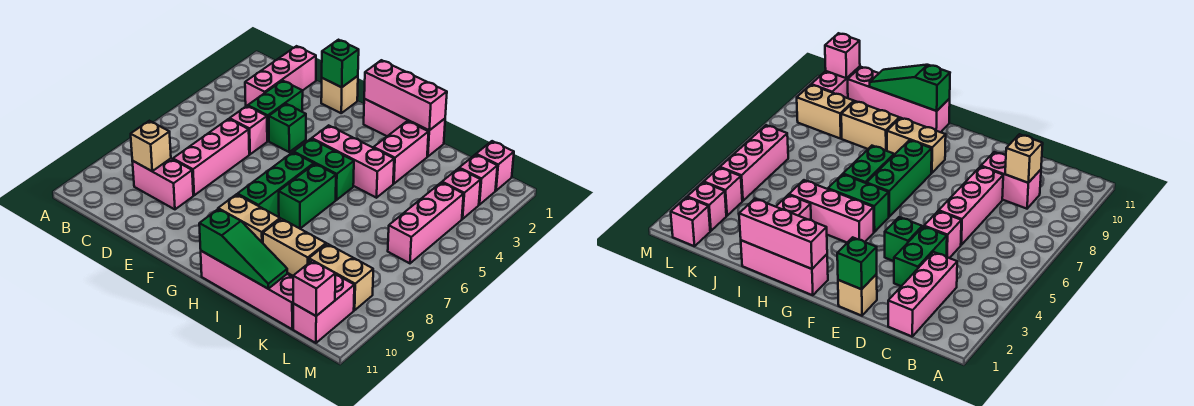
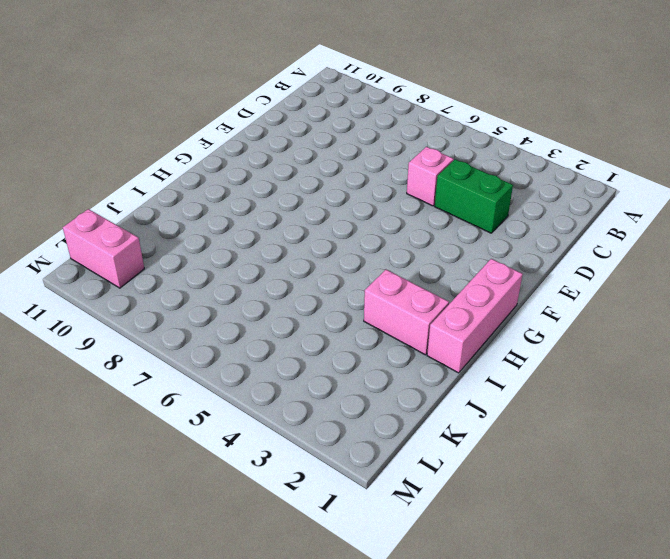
none -> pink 1x3 brick [245,46,316,106]
none -> pink 1x2 brick [132,159,193,209]
none -> pink 1x3 brick [173,119,249,195]

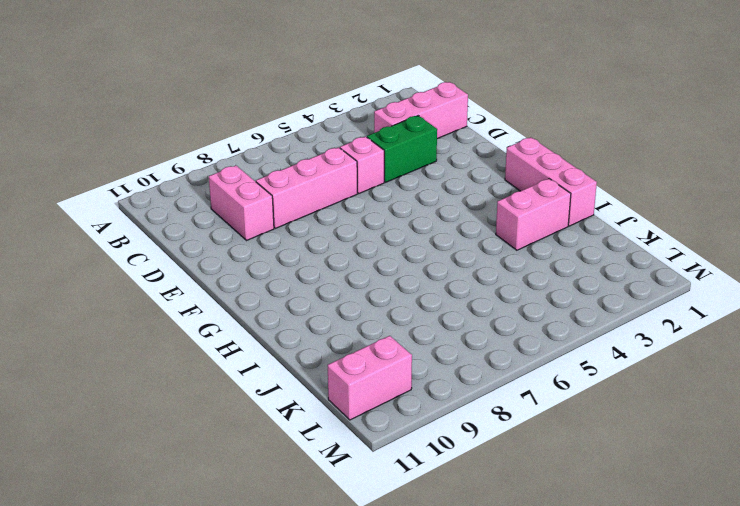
none -> tan 1x1 brick [321,76,358,113]
none -> green 1x1 brick [269,104,306,152]
none -> pink 1x3 brick [312,125,394,198]

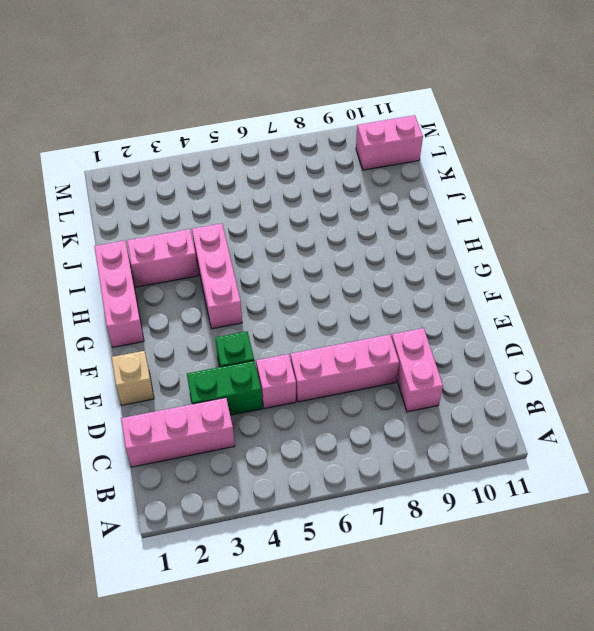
none -> green 1x2 brick [294,139,354,200]
none -> green 1x3 brick [238,152,314,216]
none -> tan 1x2 brick [218,194,280,243]

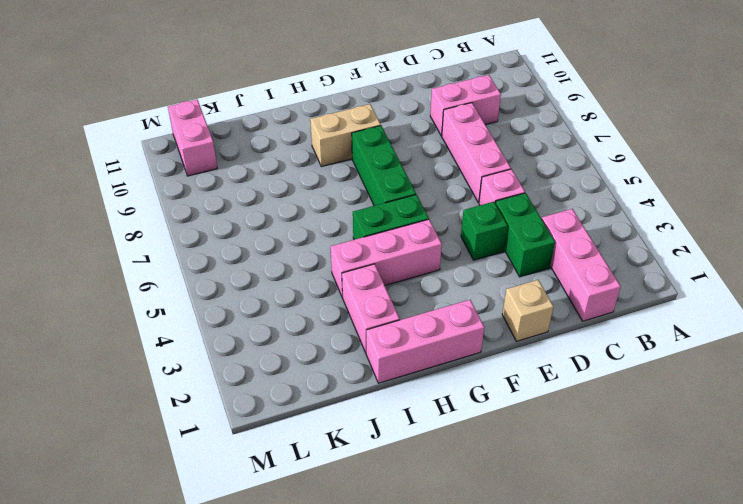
none -> green 1x2 brick [279,164,336,229]
none -> pink 1x4 brick [201,251,293,329]
none -> tan 1x2 brick [263,219,326,276]

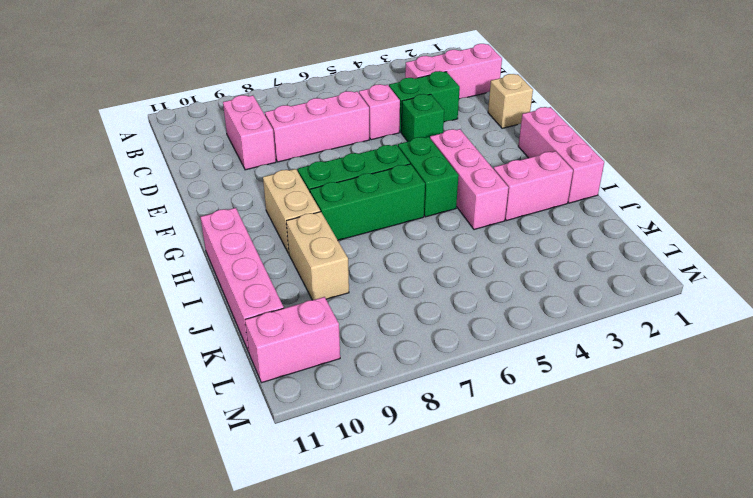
green 1x3 brick [310,164,425,240] -> green 1x2 brick [279,164,336,229]
none -> tan 1x2 brick [309,244,373,310]
none -> pink 1x1 brick [476,141,514,191]
none -> pink 1x1 brick [459,155,497,205]

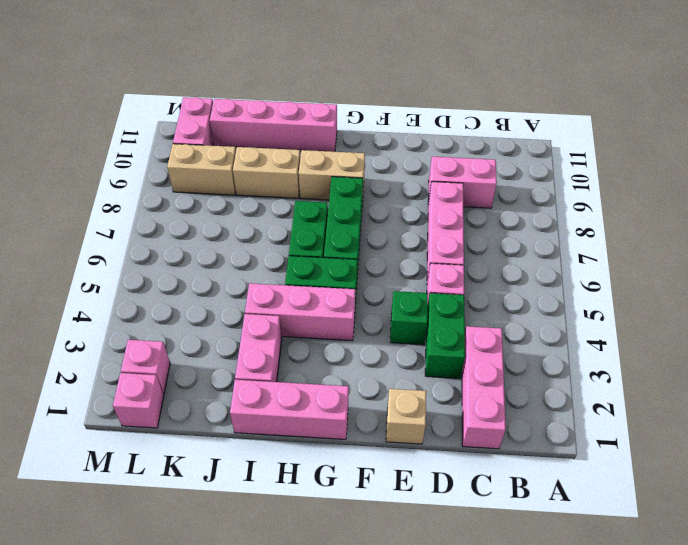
none -> pink 1x1 brick [442,168,481,219]
none -> pink 1x3 brick [388,182,464,263]
none -> tan 1x1 brick [131,121,171,171]

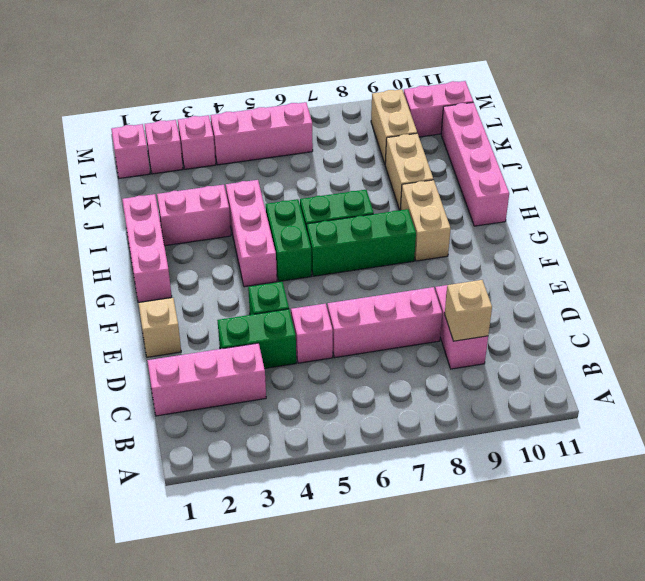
none -> green 1x1 brick [322,40,359,87]
none -> pink 1x3 brick [364,60,447,130]
none -> green 1x3 slope [199,209,287,289]

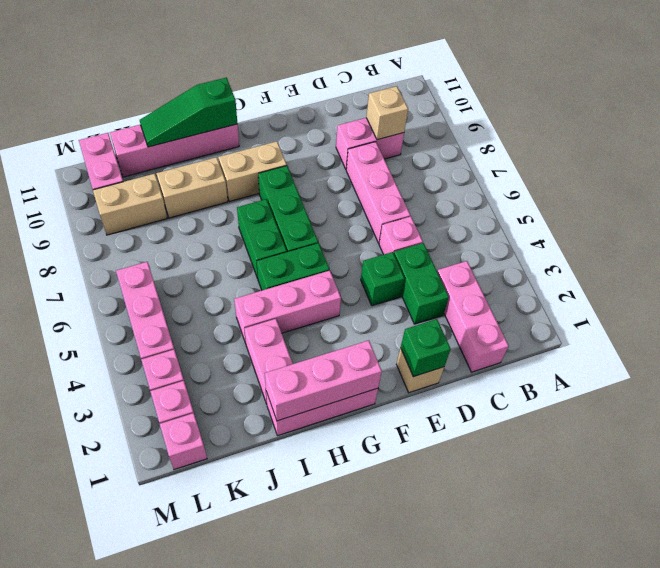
none -> pink 1x1 brick [293,260,335,316]

